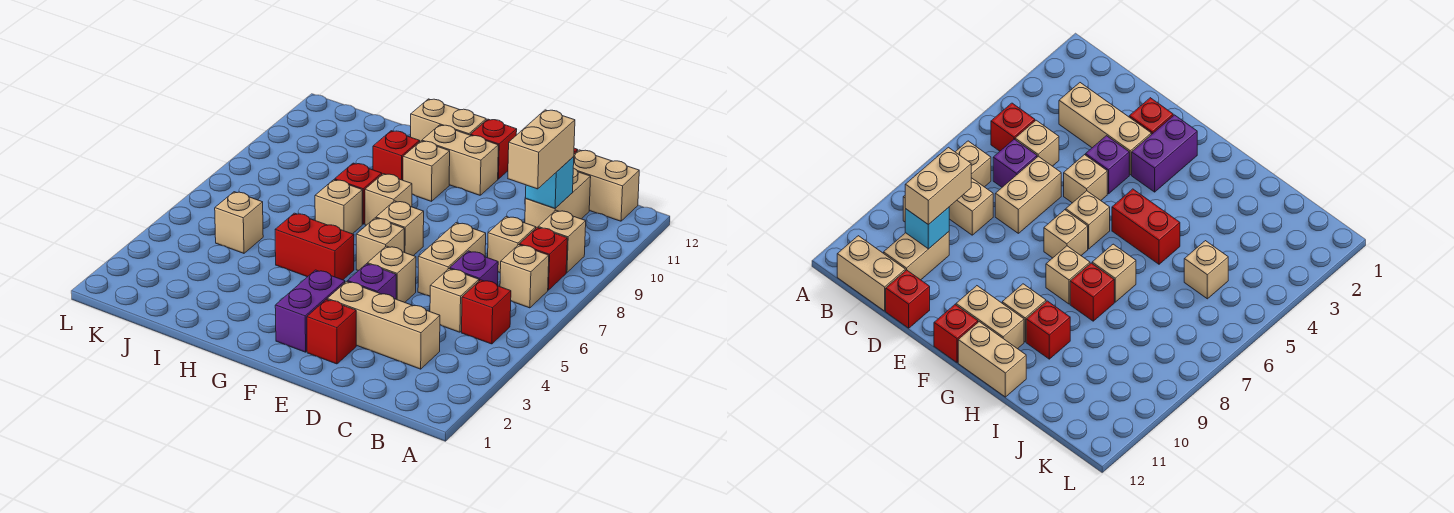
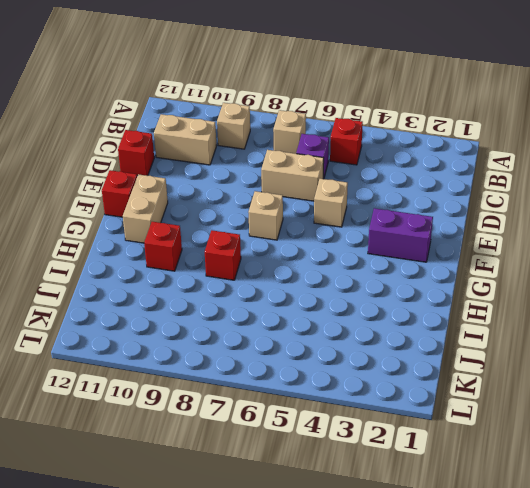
none -> red 1x1 brick [520,227,567,290]
none -> tan 1x2 brick [573,150,639,221]
none -> tan 1x3 brick [327,281,440,369]
none -> tan 1x1 brick [430,269,479,332]

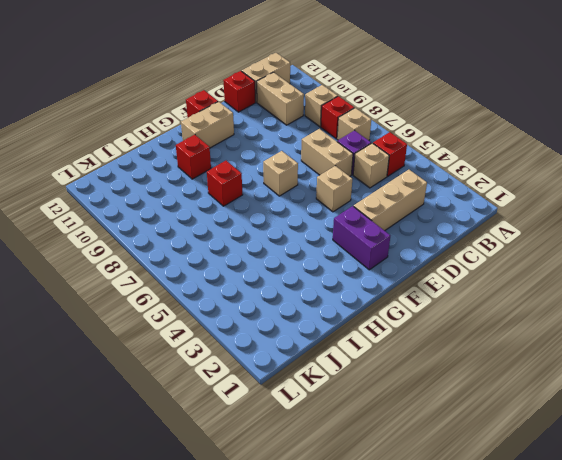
none -> tan 1x1 brick [488,216,536,272]
none -> red 1x1 brick [307,299,356,364]
none -> purple 1x1 brick [348,264,396,299]
none -> tan 1x1 brick [356,218,404,271]

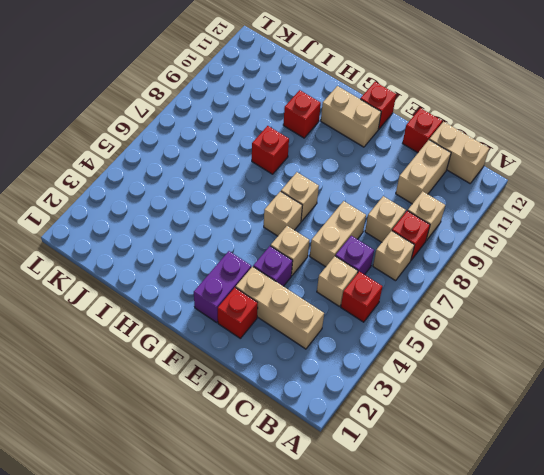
none -> red 1x2 brick [275,213,354,280]
none -> tan 1x1 brick [365,174,412,225]
none -> tan 1x1 brick [403,141,450,201]
none -> tan 1x2 brick [411,99,486,141]

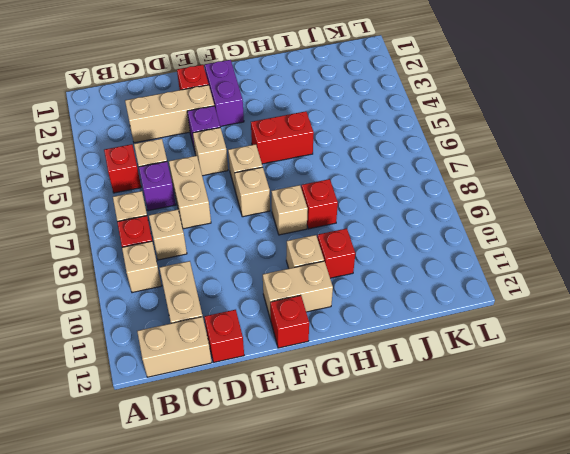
none -> tan 1x2 brick [411,99,486,141]
none -> tan 1x1 brick [315,180,362,234]
none -> tan 1x1 brick [215,192,263,253]
none -> cyan 1x1 brick [526,156,574,208]

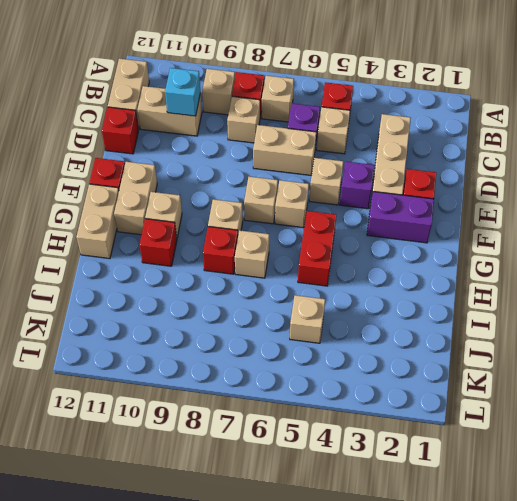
none -> tan 1x2 brick [508,110,575,189]

